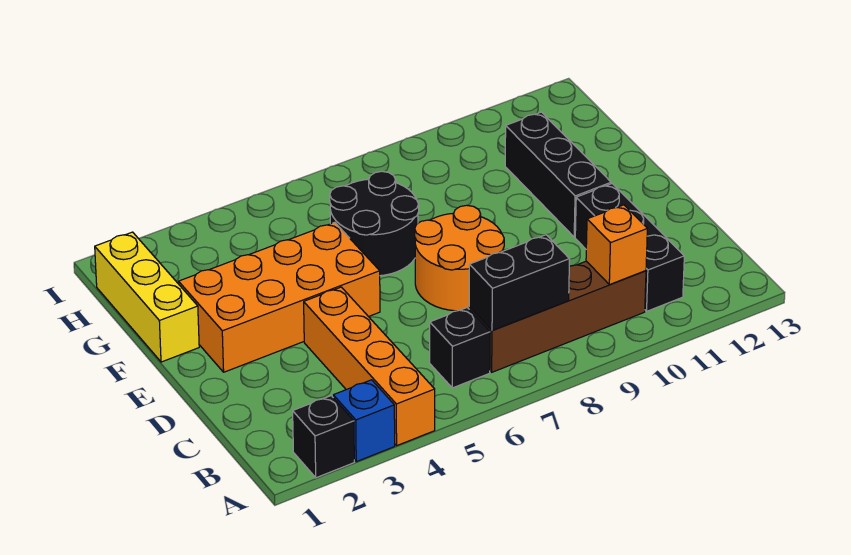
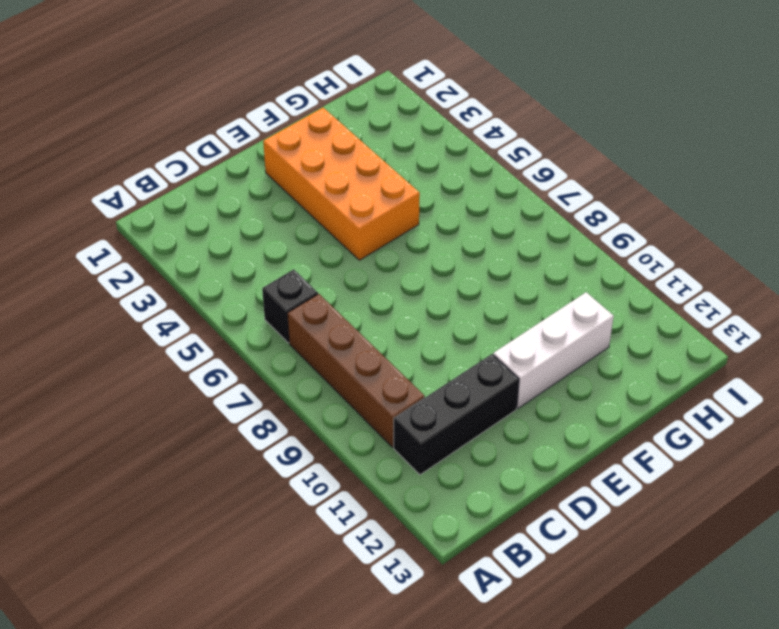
white 1x3 brick [493,292,614,408] -> black 1x3 brick [505,112,611,237]
none -> black 1x1 brick [293,396,354,478]
none -> blue 1x1 brick [333,380,395,462]
none -> orange 1x4 brick [304,287,435,445]

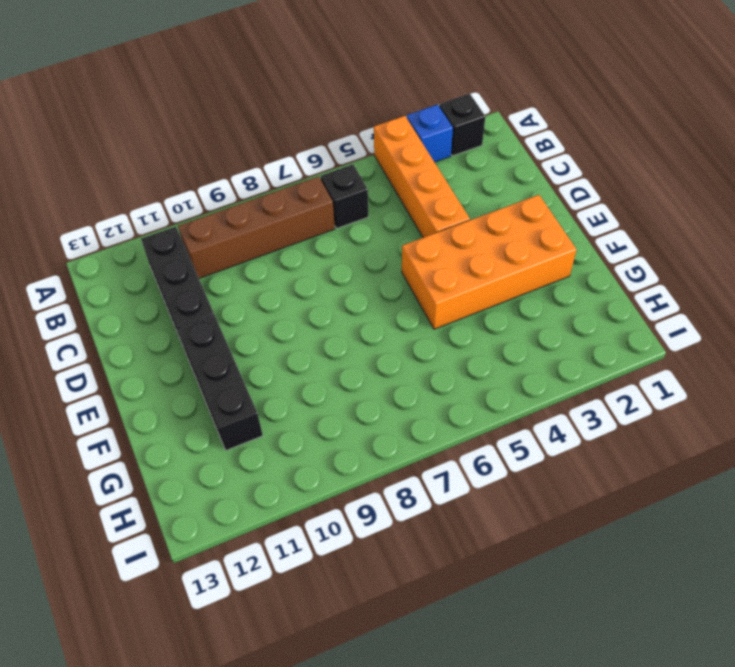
none -> orange 2x2 round brick [415,205,504,311]
none -> yellow 1x3 brick [95,232,199,362]
none -> black 2x2 round brick [330,171,419,276]

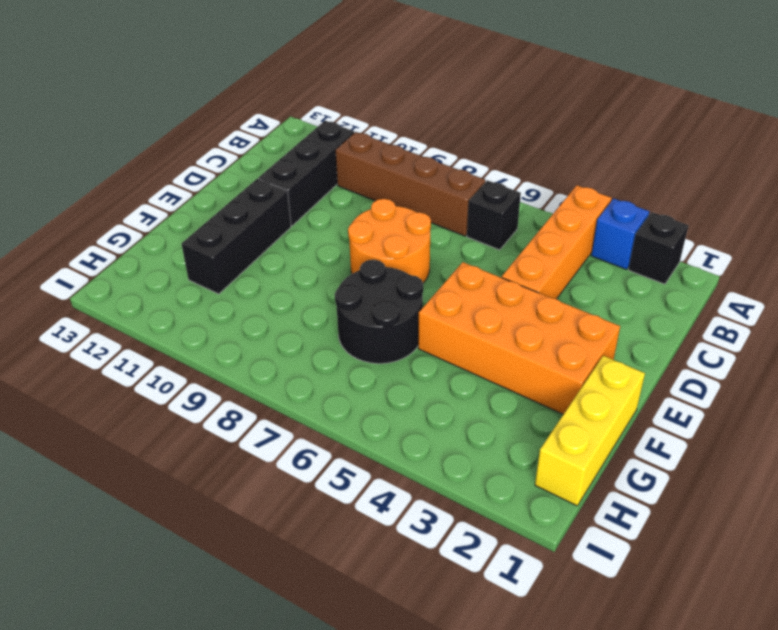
none -> black 1x2 brick [469,235,570,331]
none -> orange 1x1 brick [586,205,647,285]

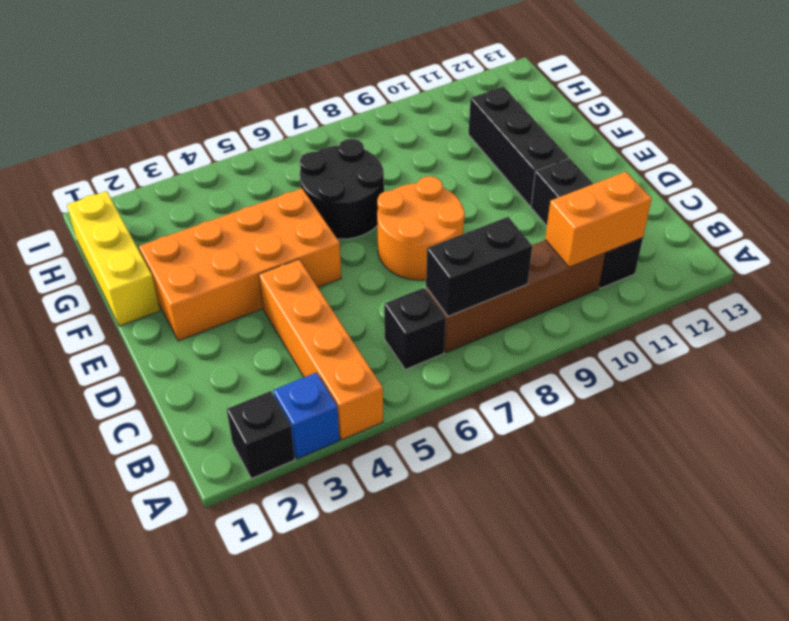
orange 1x2 brick [545,172,652,267] -> orange 1x1 brick [586,205,647,285]

